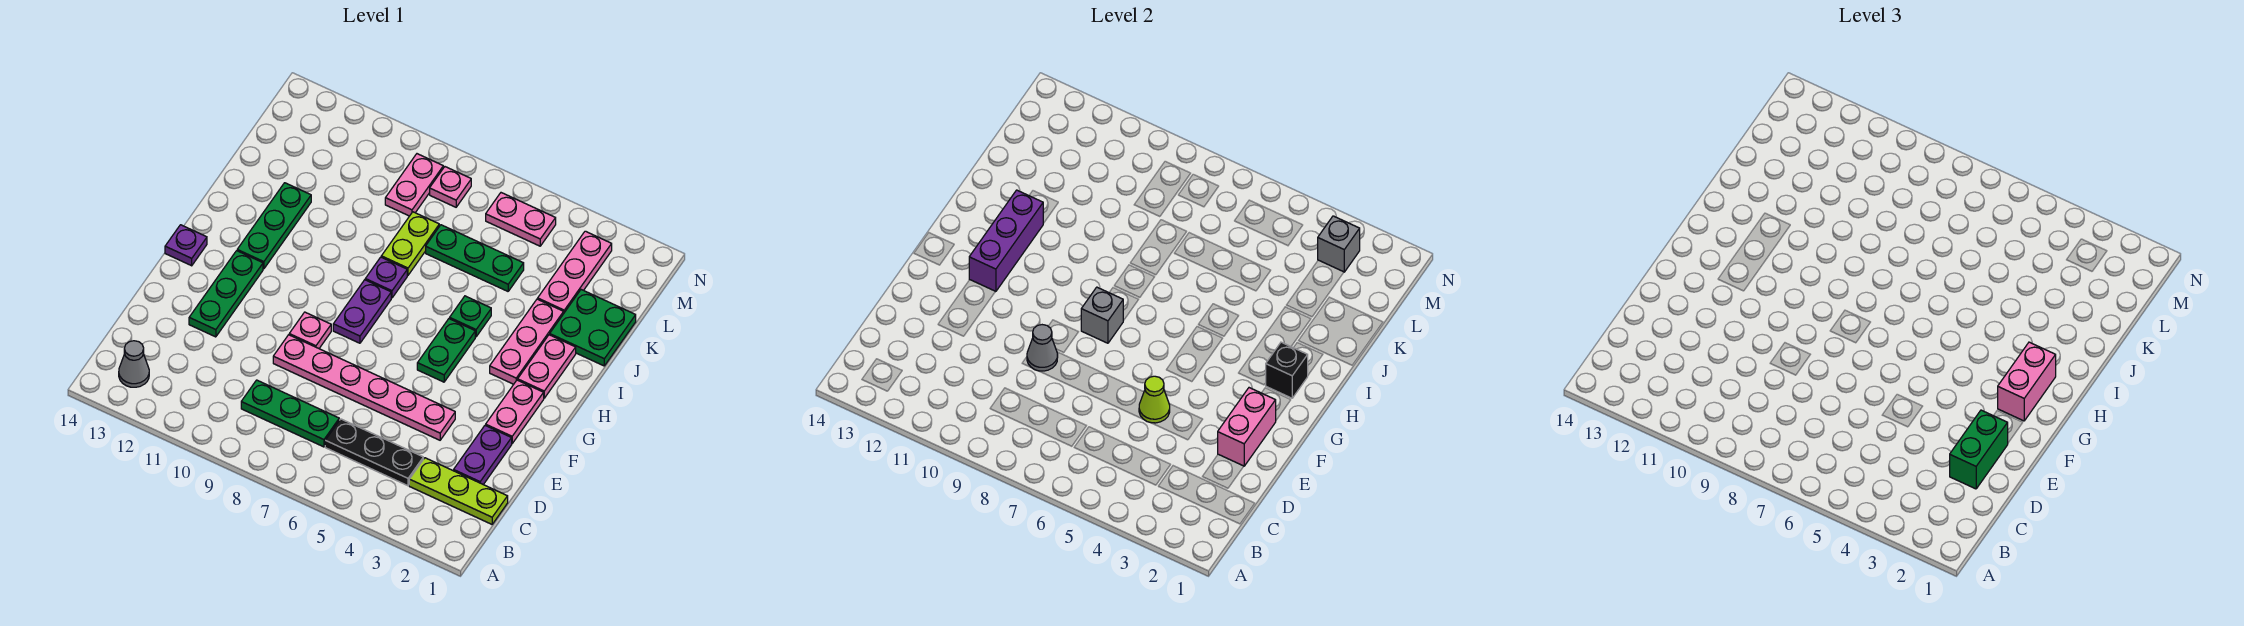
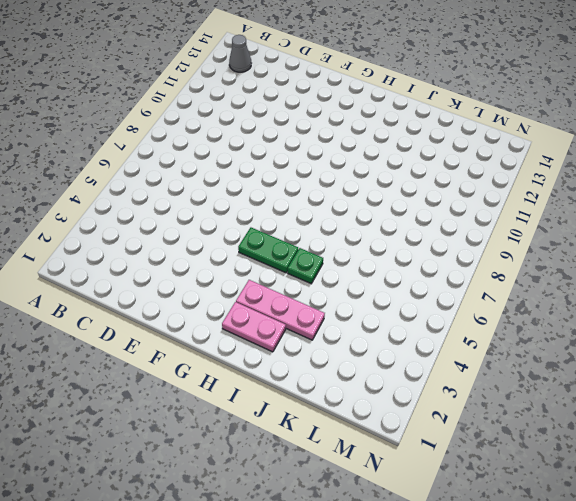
none -> lime 1x3 plate [409,458,508,524]
none -> black 1x3 plate [325,419,423,486]
none -> green 1x3 plate [241,380,339,447]
none -> purple 1x2 plate [454,425,512,485]

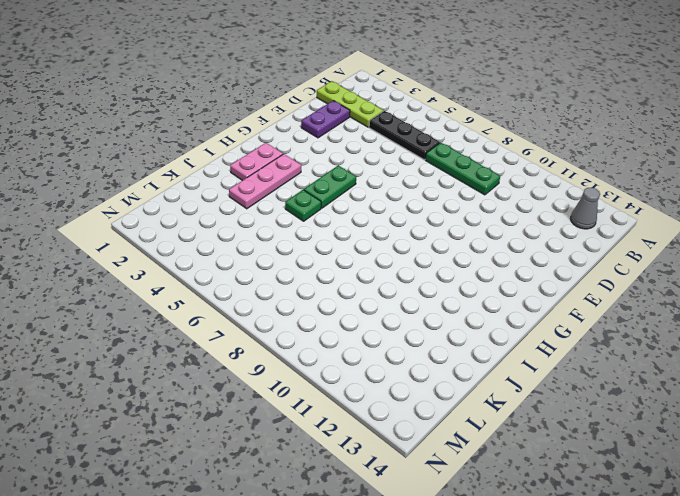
none -> pink 1x6 plate [273,335,455,440]
none -> green 1x3 plate [189,251,263,337]
none -> pink 1x2 plate [486,380,544,443]
none -> pink 1x1 plate [289,312,331,348]

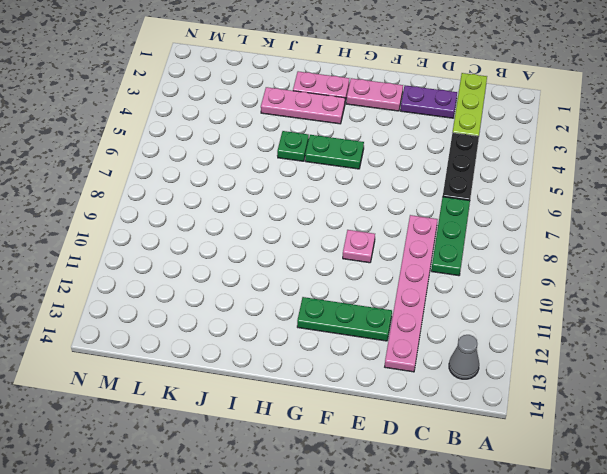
pink 1x6 plate [385,215,438,372] -> pink 1x6 plate moved to [273,335,455,440]
none -> purple 1x2 plate [333,280,391,343]
none -> purple 1x1 plate [165,225,207,266]
none -> green 1x3 plate [237,183,311,269]
none -> purple 1x1 plate [365,257,407,298]

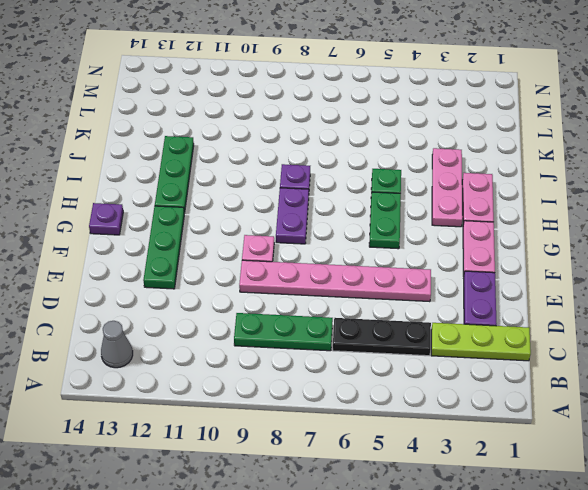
none -> green 2x2 plate [550,290,636,366]
none -> lime 1x2 plate [381,212,439,275]
none -> pink 1x3 plate [538,231,612,312]
none -> green 1x3 plate [426,225,524,291]

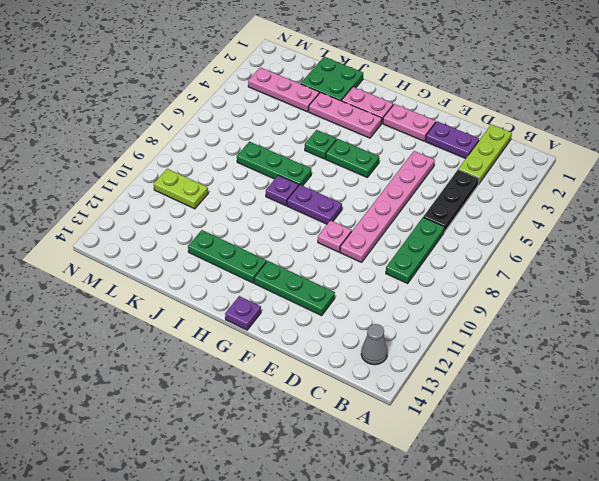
green 1x3 plate [237,142,311,186] -> green 1x3 plate turned to [426,225,524,291]
lime 1x2 plate [154,169,208,209] -> lime 1x2 plate moved to [381,212,439,275]
none -> pink 1x2 plate [385,154,443,216]
none -> pink 1x2 plate [486,193,556,246]
none -> pink 1x1 plate [430,167,471,207]
none -> pink 1x2 brick [1218,388,1276,466]

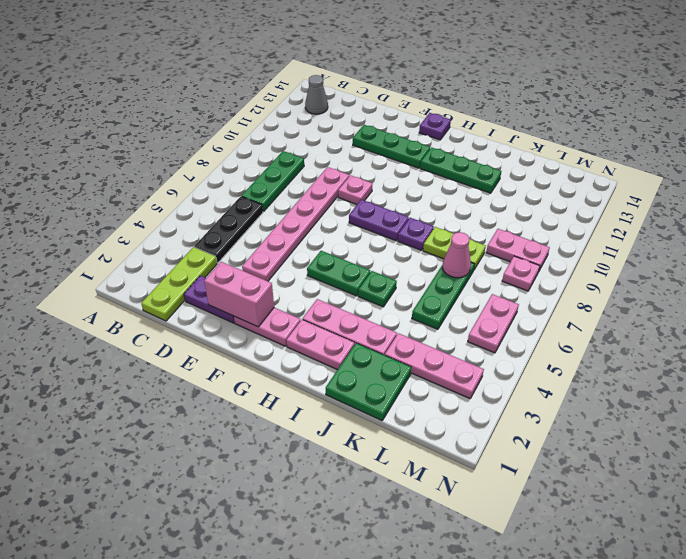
pink 1x1 cone [443,232,471,278] -> none
none -> lime 1x1 cone [1139,376,1170,423]
none -> grey 1x1 cone [1027,325,1058,371]
none -> grey 1x1 brick [1081,287,1123,343]
none -> purple 1x3 brick [969,190,1043,292]

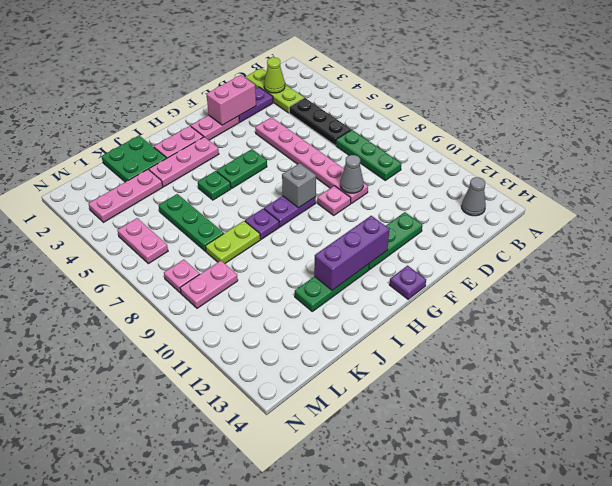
lime 1x1 cone [264,57,285,93] -> lime 1x1 cone moved to [1139,376,1170,423]
none -> black 1x1 brick [1266,342,1308,398]
none -> grey 1x1 brick [1318,216,1360,272]
none -> green 1x2 brick [1950,410,2008,489]
none -> pink 1x2 brick [1998,342,2056,421]

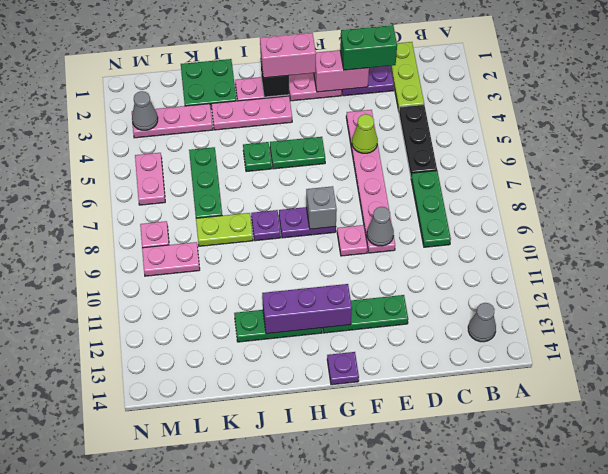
grey 1x1 cone [132,91,158,130] -> grey 1x1 brick [1318,216,1360,272]

